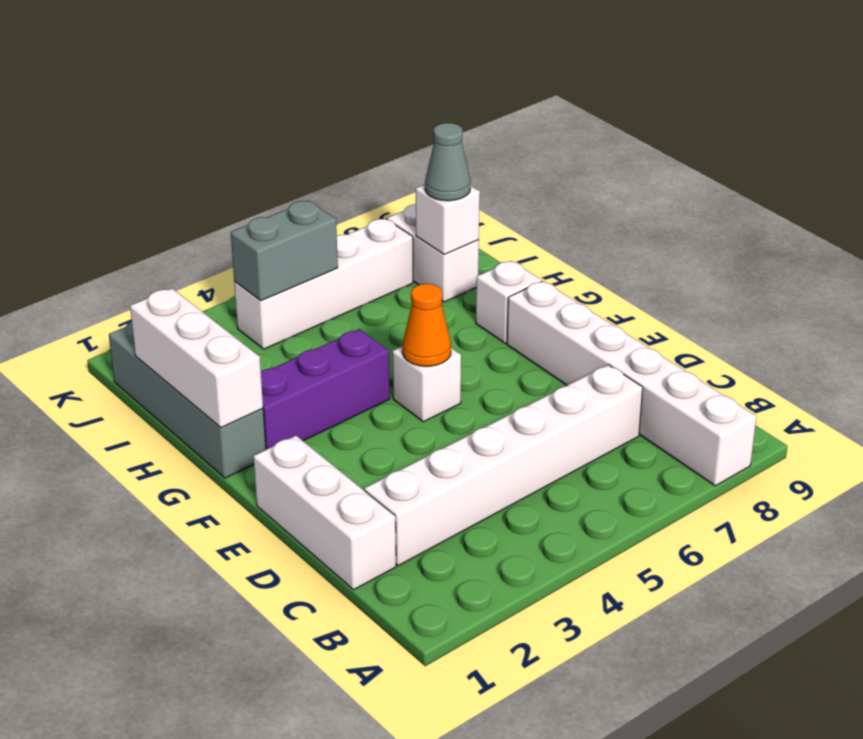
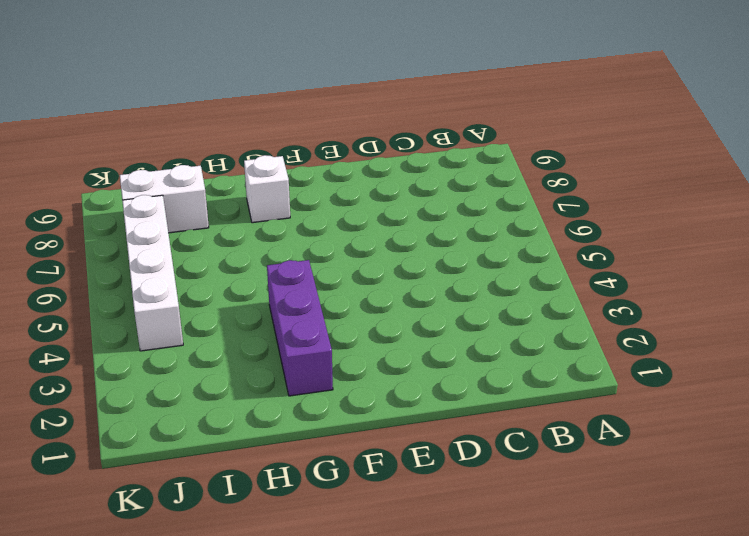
none -> white 1x6 brick [507,281,757,486]
none -> white 1x3 brick [253,436,396,590]
none -> white 1x6 brick [364,365,643,566]

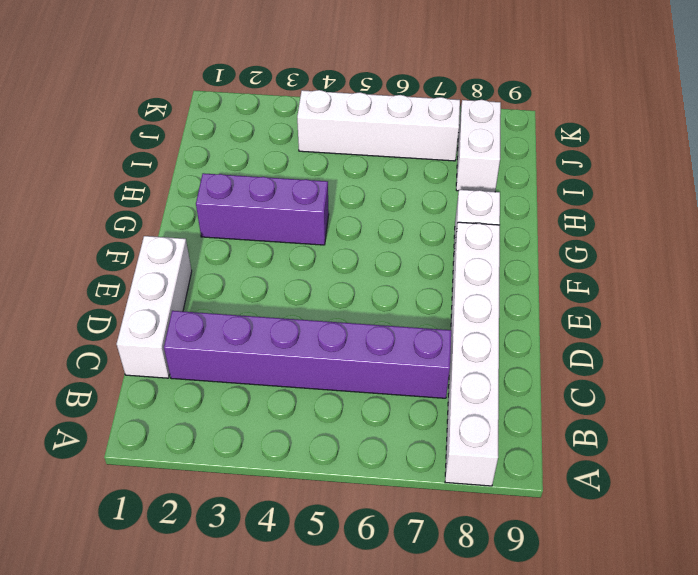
purple 1x6 brick [164,311,451,398] -> white 1x6 brick [364,365,643,566]
none -> white 1x1 brick [393,347,461,422]
none -> grey 1x4 brick [109,321,266,478]
none -> orange 1x1 cone [402,284,451,366]

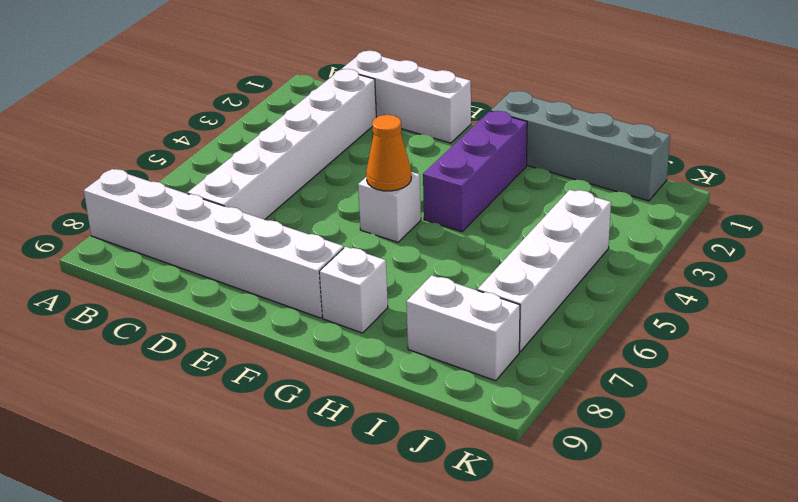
none -> white 1x3 brick [130,288,263,428]
none -> white 1x1 brick [416,184,480,254]
none -> grey 1x2 brick [231,201,338,301]

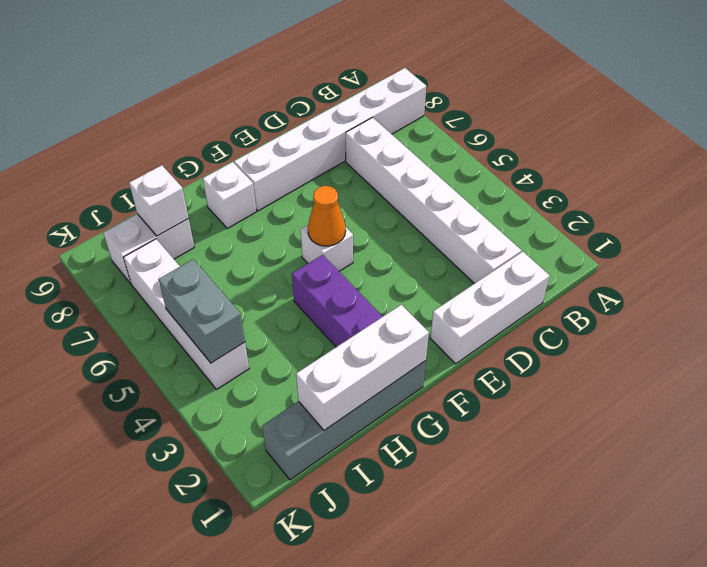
none -> grey 1x1 cone [425,123,470,201]

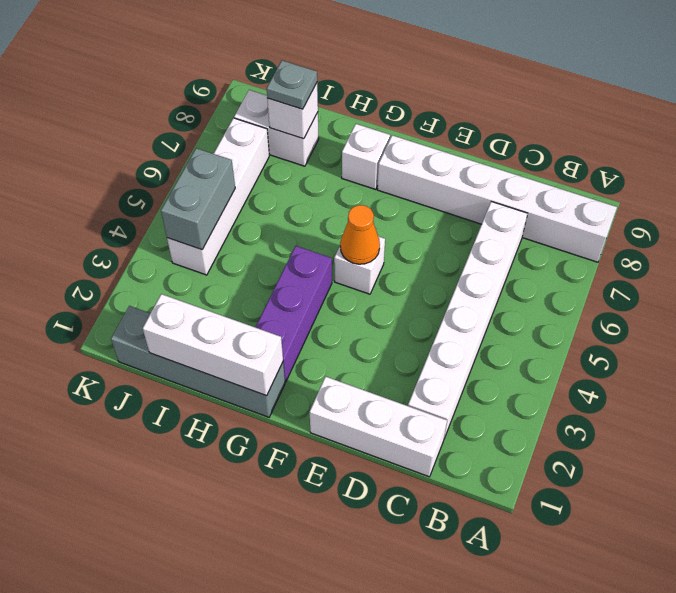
grey 1x1 plate [267,60,317,109] -> grey 1x1 cone [425,123,470,201]

